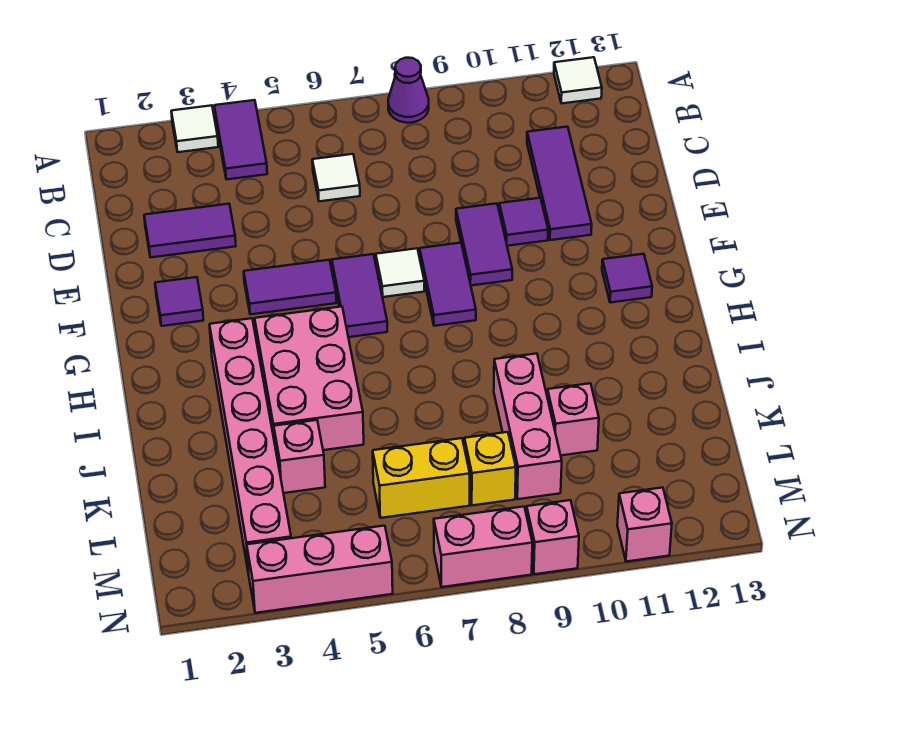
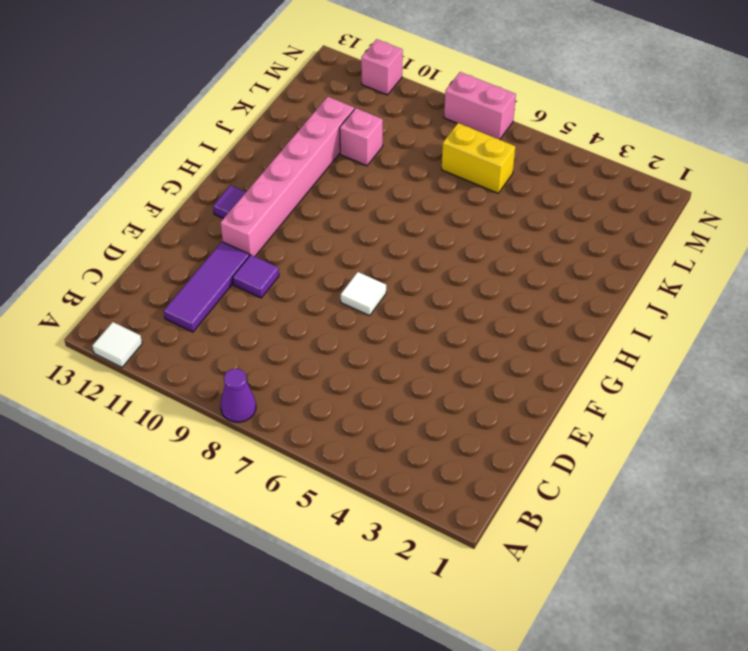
pink 1x6 brick [221,97,354,256] -> pink 1x6 brick moved to [209,318,291,573]
none -> white 1x1 tile [171,105,218,152]
none -> purple 1x2 tile [214,100,267,179]
none -> white 1x1 tile [312,154,360,201]

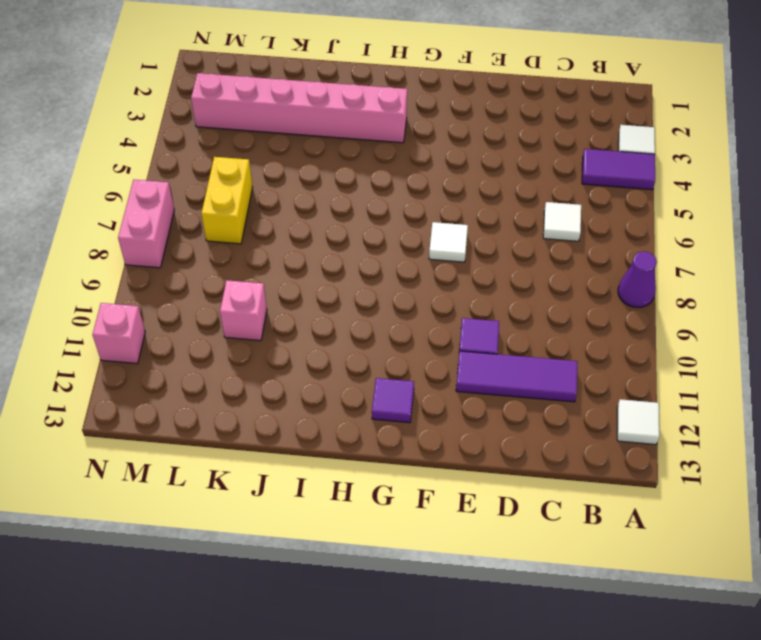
none -> purple 1x2 tile [144,204,236,257]
none -> purple 1x2 tile [456,203,512,285]
none -> purple 1x1 tile [155,277,203,326]

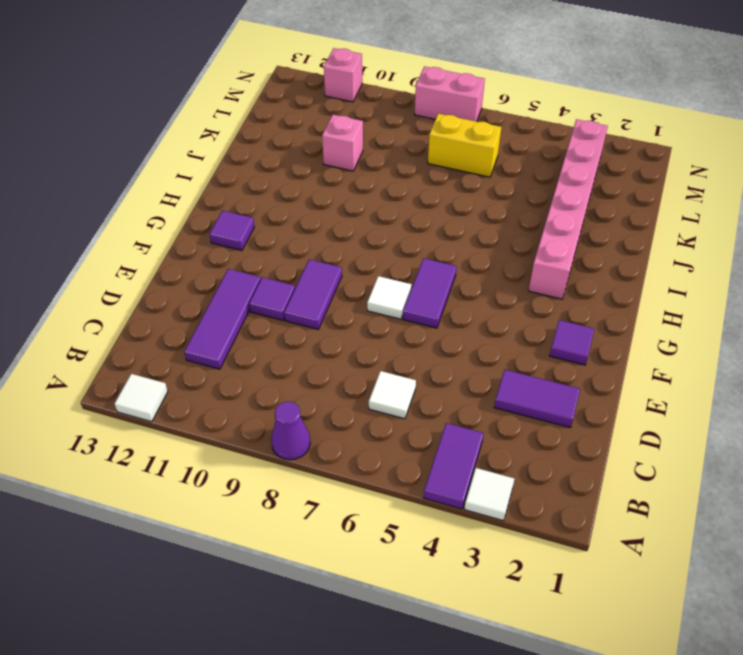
none -> purple 1x2 tile [244,260,336,314]
none -> purple 1x2 tile [420,243,476,326]
none -> pink 2x3 brick [255,307,364,450]

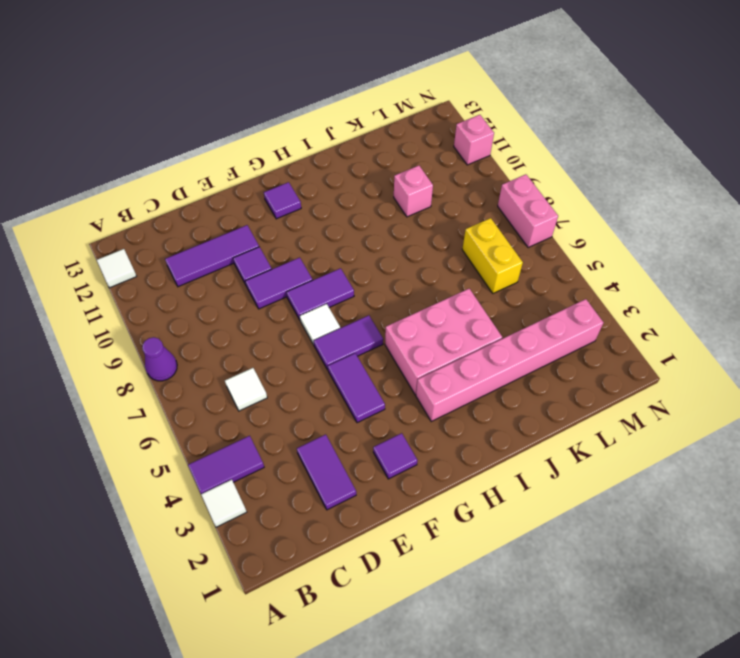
none -> pink 1x3 brick [494,354,562,499]
none -> pink 1x1 brick [274,420,325,493]
none -> yellow 1x1 brick [464,432,516,505]

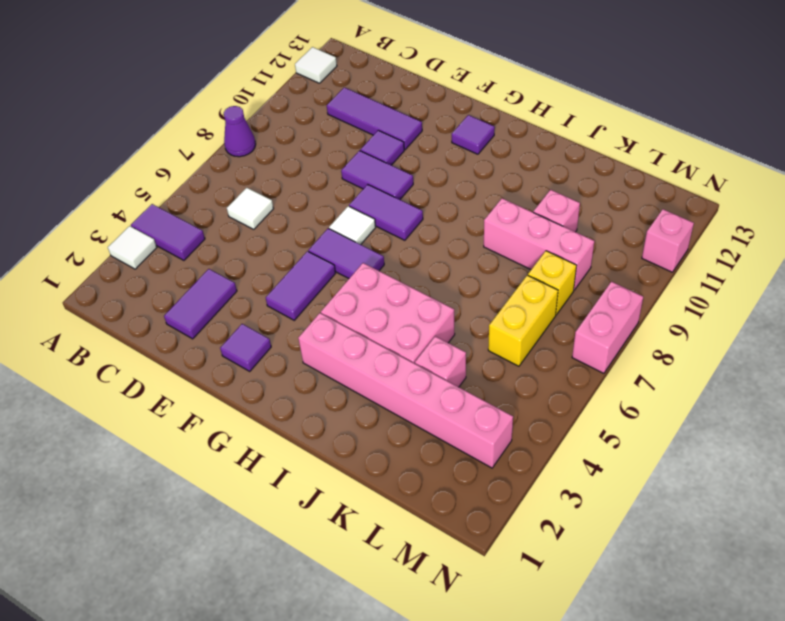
none -> pink 1x3 brick [247,526,393,613]
none -> pink 1x1 brick [526,500,579,574]

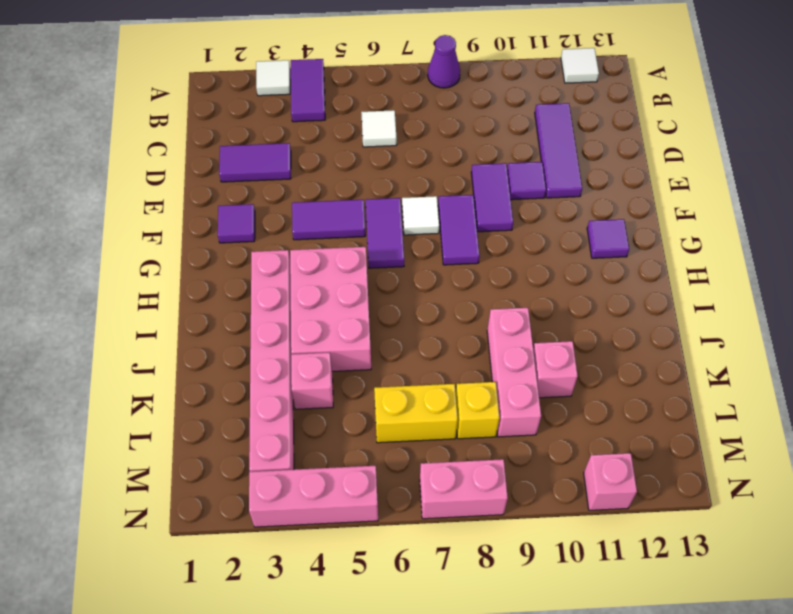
none -> pink 1x1 brick [526,500,579,574]

